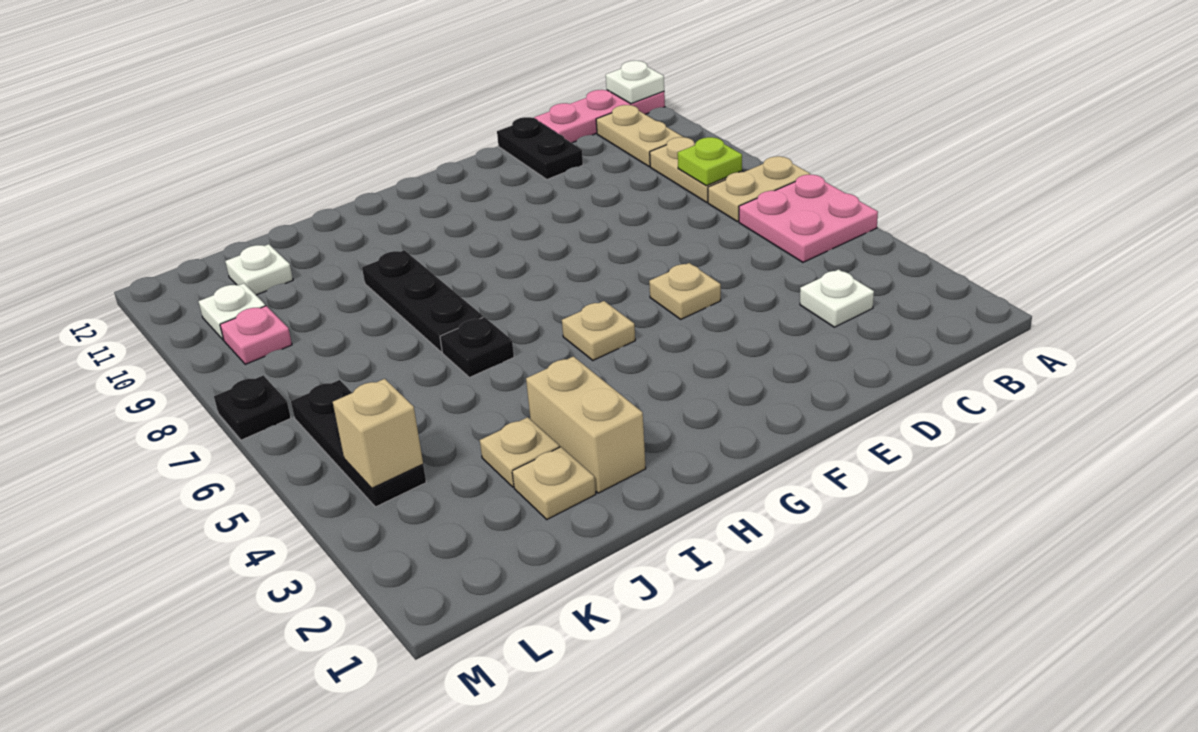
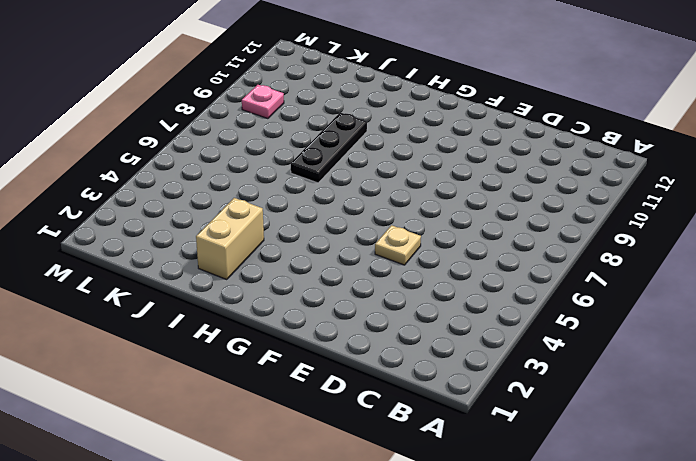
none -> pink 2x2 plate [739,175,878,262]
none -> tan 1x2 plate [708,156,810,222]
none -> pink 1x3 plate [534,90,665,143]

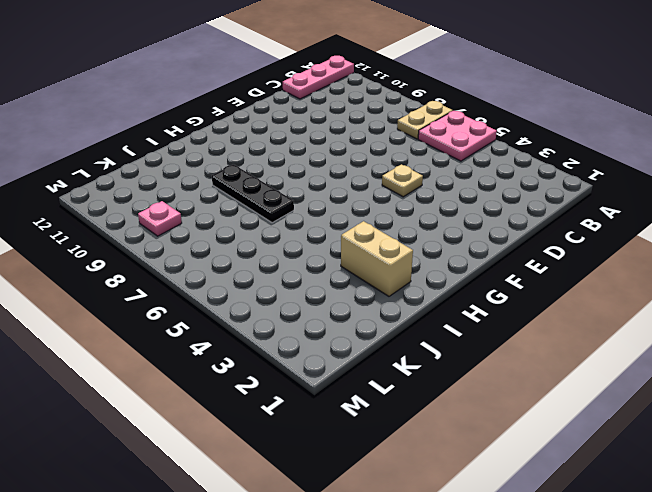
none -> tan 1x2 plate [650,137,742,202]
none -> tan 1x2 plate [596,105,683,167]
none -> white 1x1 plate [800,269,874,327]

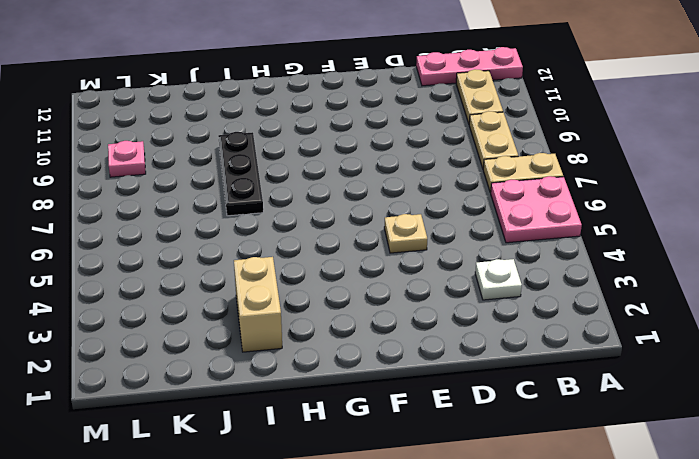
none -> black 1x2 plate [497,117,583,179]
none -> tan 1x1 plate [562,301,635,360]
none -> black 1x1 plate [440,317,514,377]

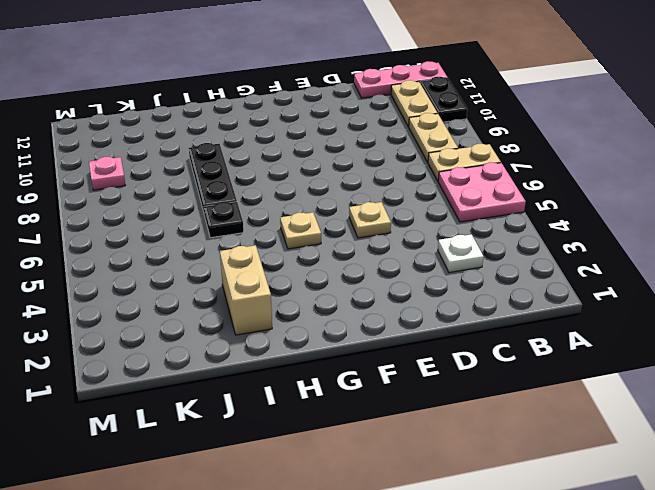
black 1x2 plate [420,77,467,122] -> black 1x2 plate moved to [497,117,583,179]
none -> tan 1x1 plate [512,447,596,519]
none -> tan 1x1 plate [480,417,559,487]
none -> white 1x1 plate [225,244,293,295]

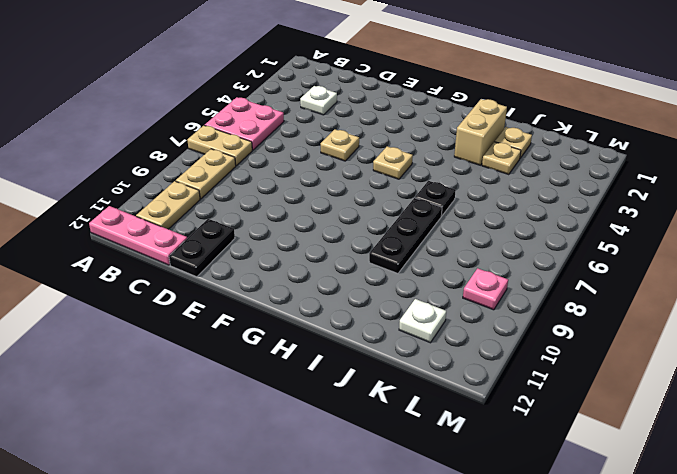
none -> black 1x3 plate [291,380,426,507]
none -> white 1x1 plate [199,283,265,340]
none -> black 1x1 plate [214,375,291,440]

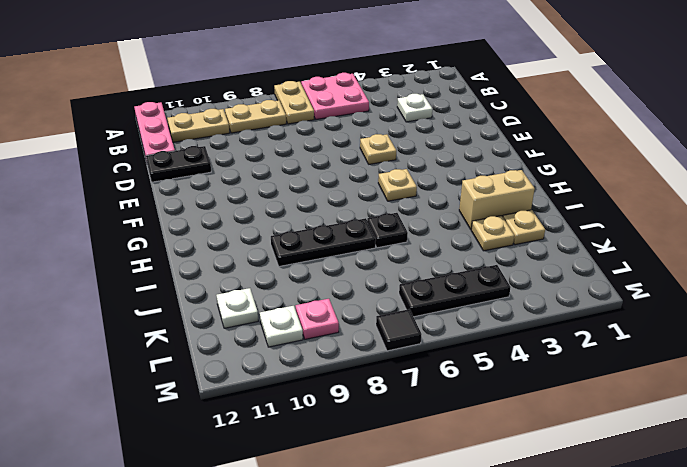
black 1x1 tile [376,309,422,351] -> black 1x1 plate [214,375,291,440]
none -> white 1x1 plate [606,61,664,104]
none -> lime 1x1 plate [678,137,742,186]
none -> tan 1x1 brick [333,379,423,488]

